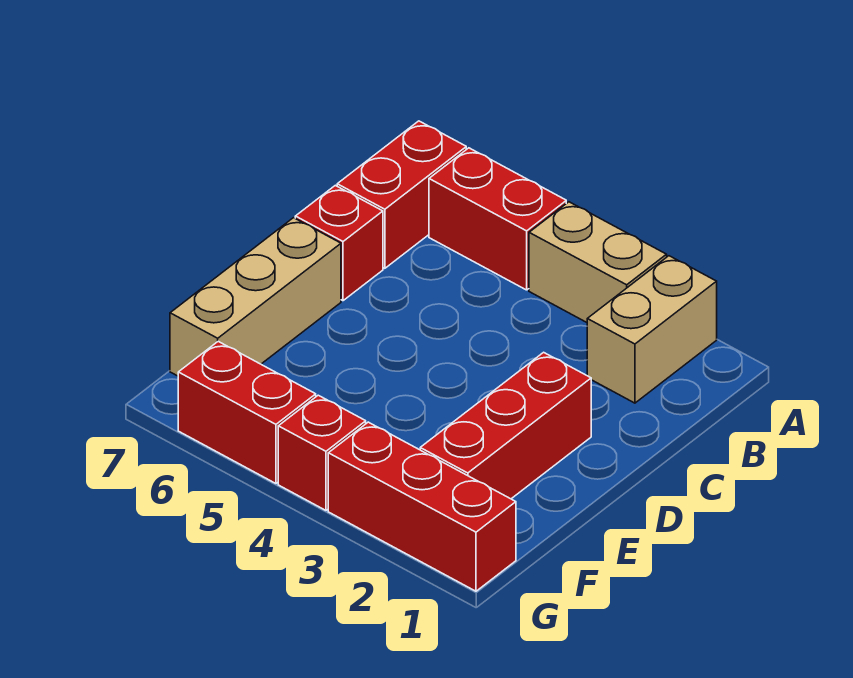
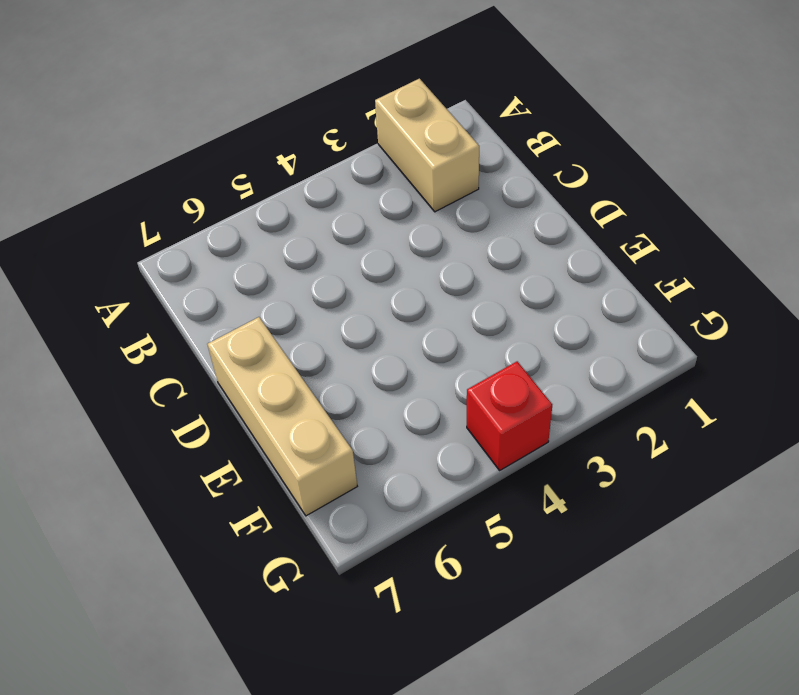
none -> tan 1x2 brick [529,202,667,322]
none -> red 1x2 brick [429,148,566,290]

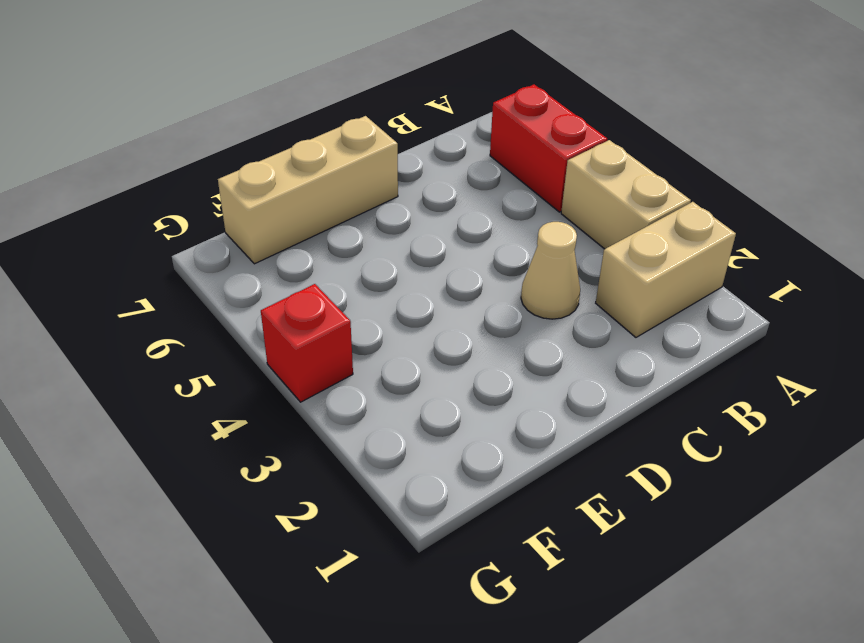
tan 1x1 cone [521,222,580,319] -> none
none -> red 1x2 brick [337,121,466,268]
none -> red 1x1 brick [295,185,383,301]

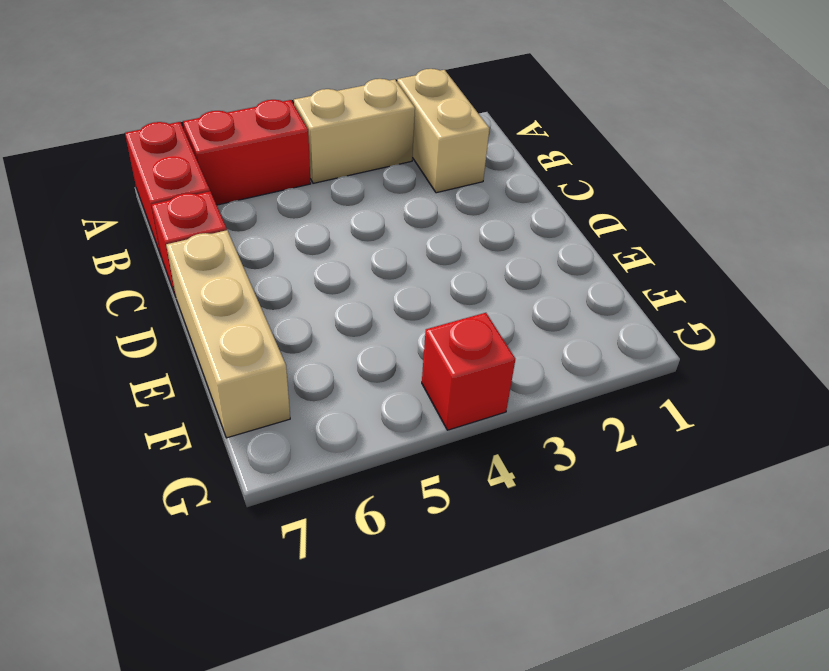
none -> red 1x3 brick [420,352,591,499]
none -> red 1x3 brick [328,422,516,591]

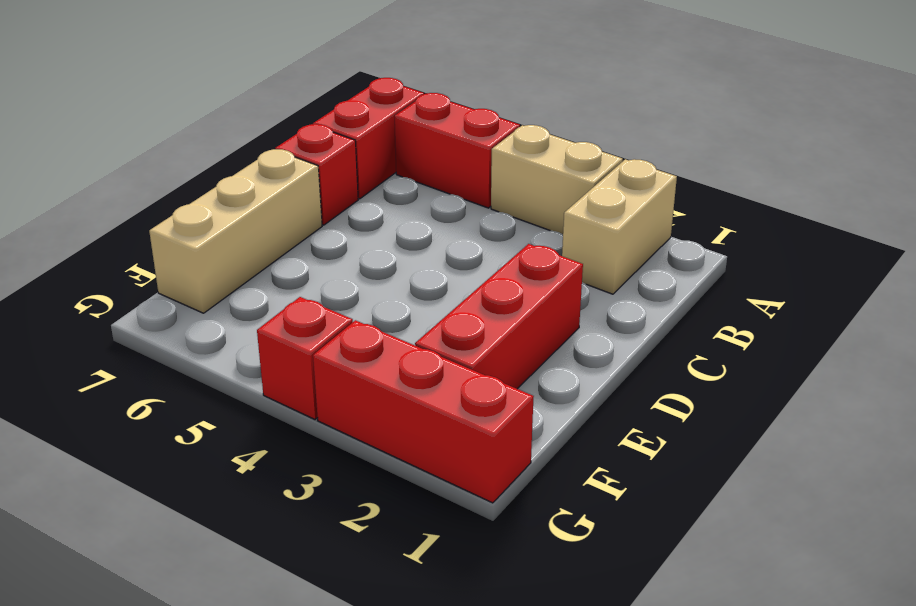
none -> red 1x2 brick [178,341,316,483]

